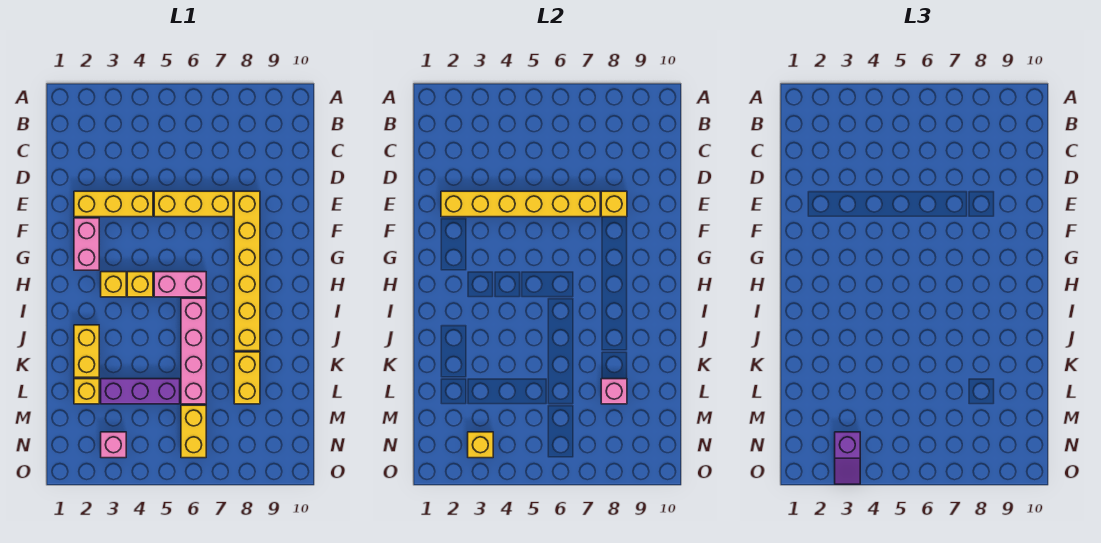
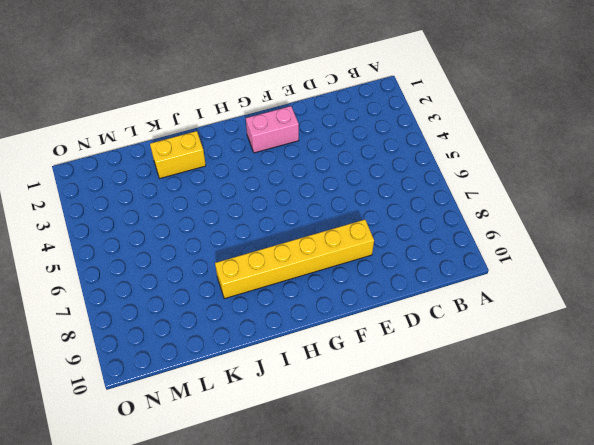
none -> yellow 1x3 brick [74,191,153,217]
none -> yellow 1x3 brick [154,191,233,217]
none -> yellow 1x1 brick [101,272,126,297]

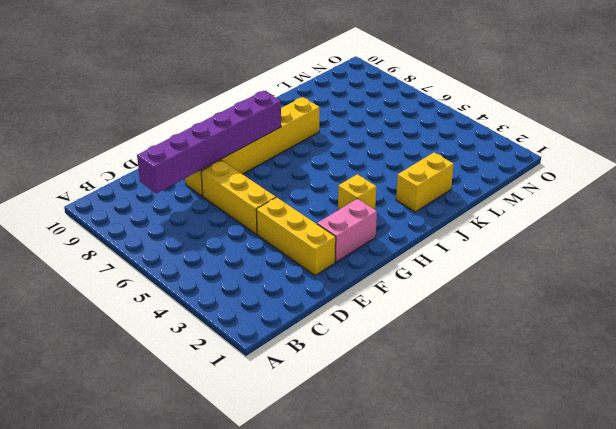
purple 1x6 brick [137,91,281,193] -> yellow 1x1 brick [601,191,627,217]
none -> yellow 1x1 brick [127,272,153,297]
none -> pink 1x2 brick [154,272,206,297]
none -> pink 1x4 brick [181,298,206,404]

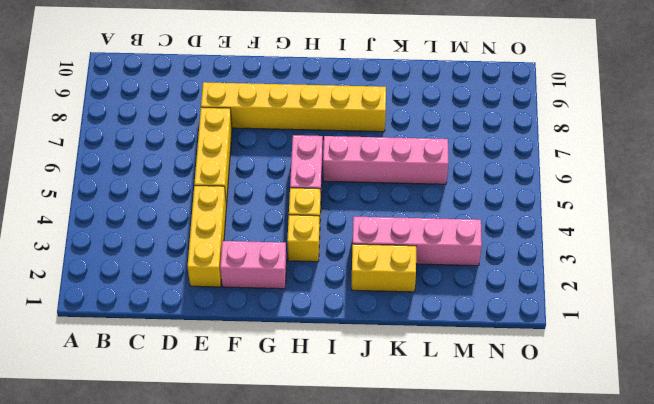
pink 1x4 brick [353,217,482,266] -> purple 1x3 brick [101,379,180,404]
none -> yellow 1x2 brick [234,352,260,404]
none -> yellow 1x1 brick [74,379,99,404]
none -> yellow 1x2 brick [181,405,206,458]

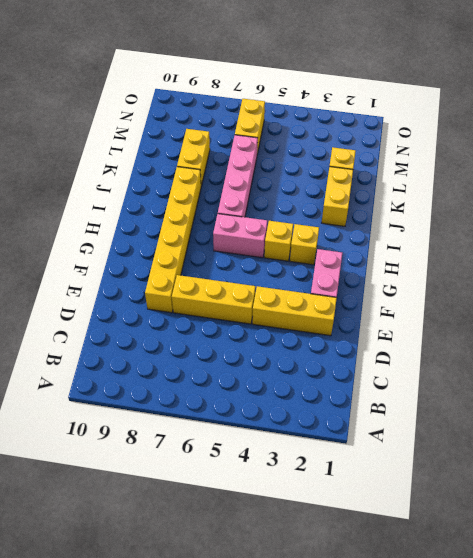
none -> purple 1x3 brick [101,379,180,404]
none -> pink 1x1 brick [101,432,126,458]
none -> yellow 1x6 brick [441,191,600,217]

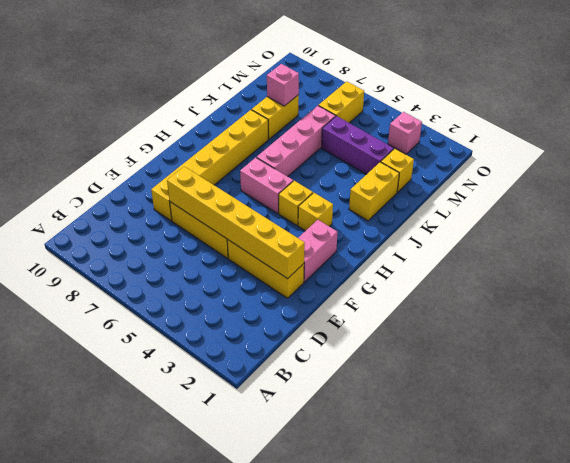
none -> yellow 1x1 brick [601,191,627,217]
none -> yellow 1x1 brick [468,432,493,458]
none -> purple 1x2 slope [835,432,860,484]

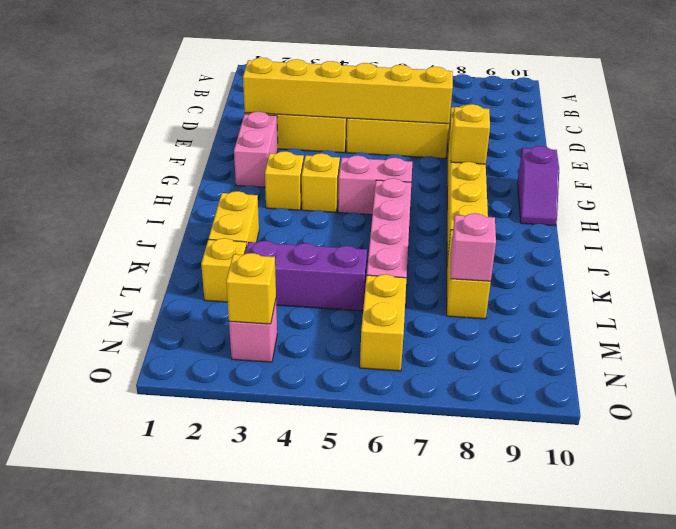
yellow 1x1 brick [451,104,490,164] -> yellow 1x1 brick moved to [601,191,627,217]
purple 1x2 slope [517,146,559,226] -> purple 1x2 slope moved to [835,432,860,484]

